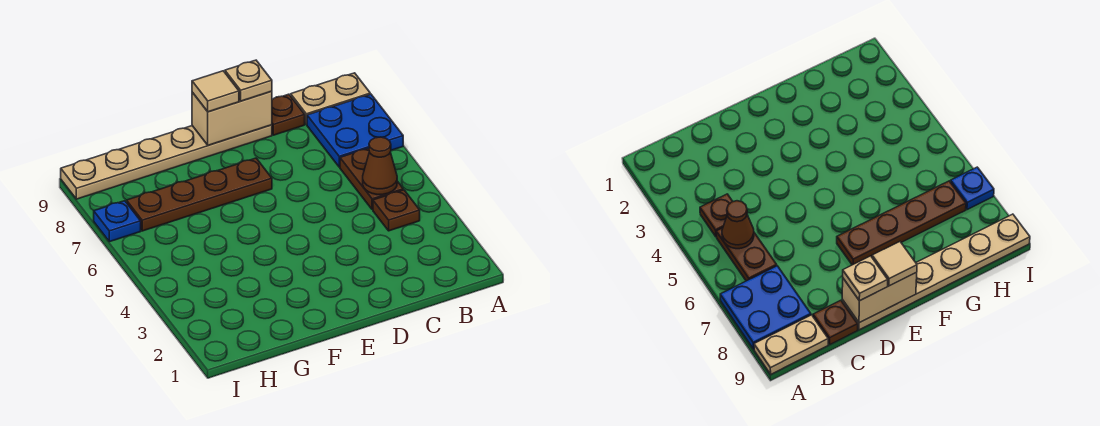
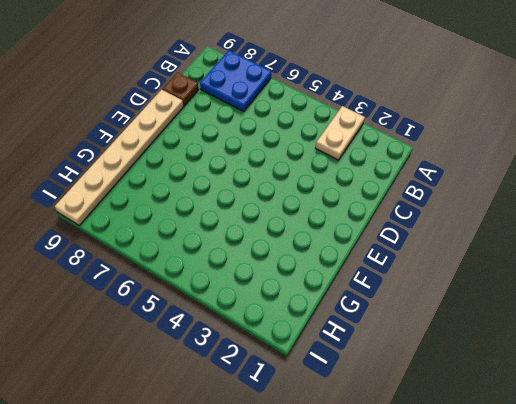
tan 1x2 plate [315,106,365,160] -> tan 1x2 plate moved to [291,73,370,125]
none -> brown 1x1 plate [373,190,420,231]
none -> brown 1x2 plate [340,148,403,210]
none -> brown 1x4 plate [127,158,272,231]

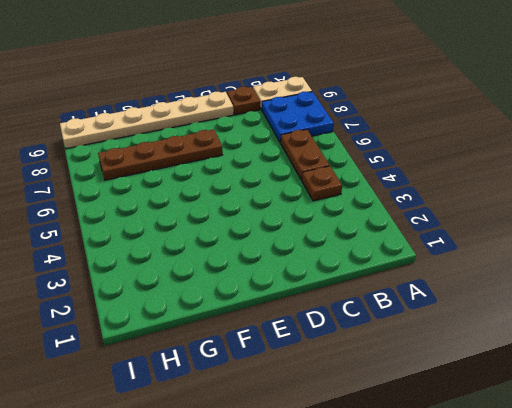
none -> blue 1x1 plate [94,201,141,242]
none -> brown 1x1 cone [363,137,397,195]
none -> tan 1x2 brick [192,91,272,145]

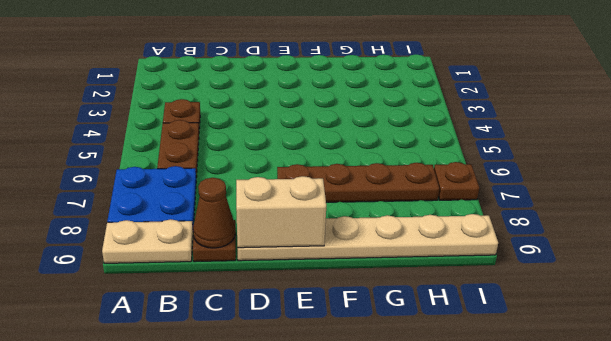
brown 1x1 cone [193,178,235,248] -> brown 1x1 cone moved to [363,137,397,195]
brown 1x1 plate [434,162,479,200] -> blue 1x1 plate [94,201,141,242]
none -> tan 1x1 plate [225,60,272,101]
none -> tan 1x1 tile [192,71,239,112]

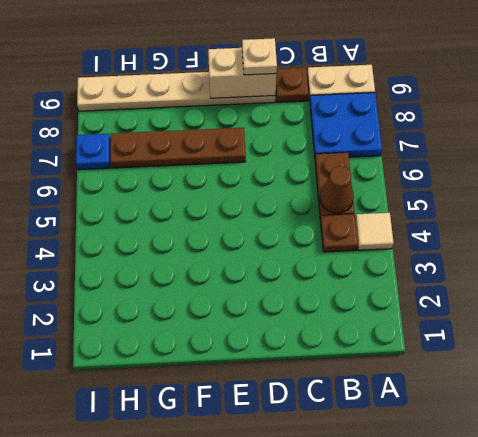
tan 1x1 tile [355,213,394,250] -> tan 1x1 tile moved to [192,71,239,112]

